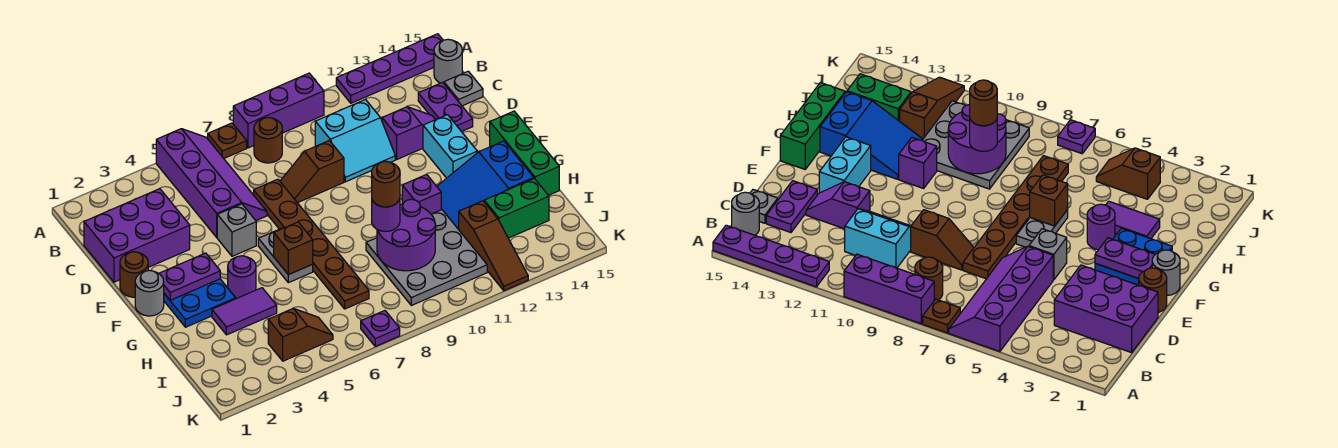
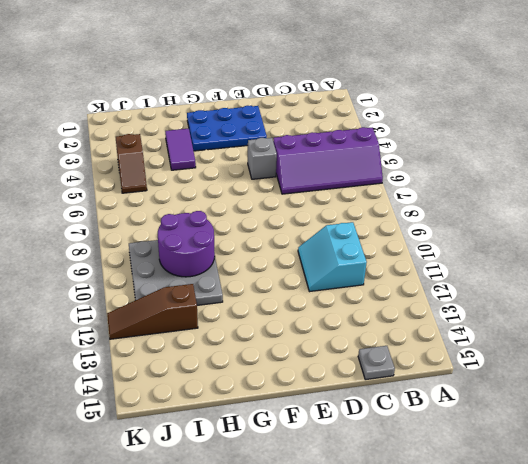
blue 2x3 plate [187,106,267,151] -> blue 2x2 plate [164,279,236,327]
none -> brown 1x1 plate [208,123,247,158]
none -> purple 1x3 brick [233,73,324,148]
none -> purple 1x4 plate [336,34,443,103]
none -> brown 1x1 round brick [254,118,282,163]

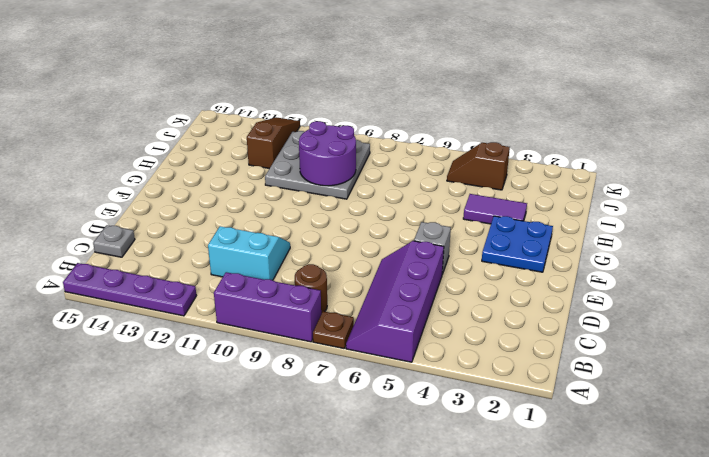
none -> grey 1x1 round brick [434,39,462,83]
none -> purple 2x3 brick [84,189,190,282]
none -> purple 1x2 plate [418,82,473,132]
none -> brown 1x6 plate [254,179,369,309]

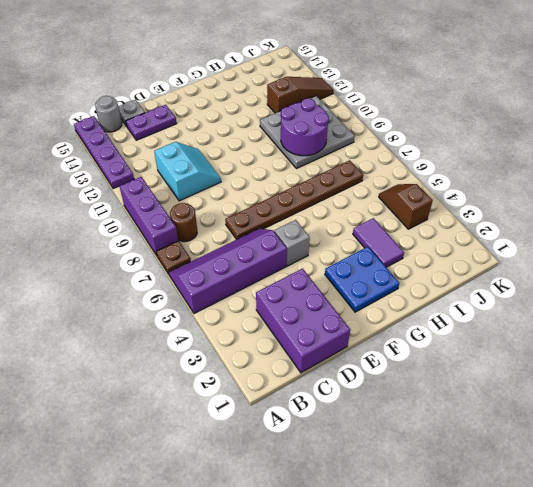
none -> brown 1x2 slope [280,141,344,203]
none -> purple 1x2 slope [382,107,435,159]
none -> brown 1x1 round brick [120,252,148,297]
none -> cyan 1x2 brick [423,115,477,178]

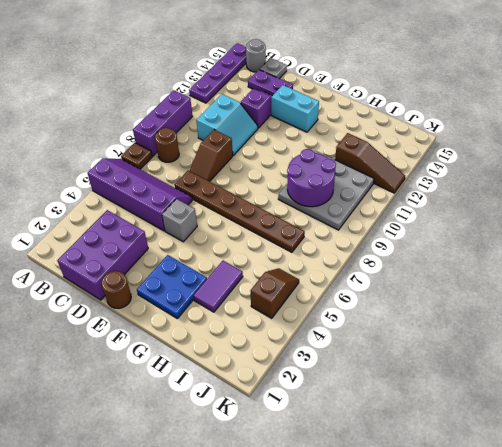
none -> grey 1x1 round brick [135,270,164,316]
none -> grey 1x2 plate [258,228,313,283]
none -> green 1x3 brick [490,111,559,195]
none -> purple 1x1 round brick [228,256,256,299]

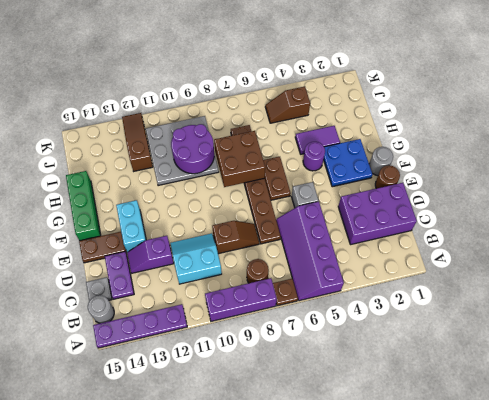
brown 1x2 plate [79,232,126,263] -> none
brown 1x2 plate [263,157,291,200] -> grey 1x2 plate [258,228,313,283]
brown 2x2 brick [214,131,265,187] -> none
none -> purple 1x1 brick [402,174,441,214]
none -> blue 2x3 slope [437,141,534,230]
none -> green 1x2 brick [484,178,549,238]
none -> purple 1x1 plate [361,311,400,346]

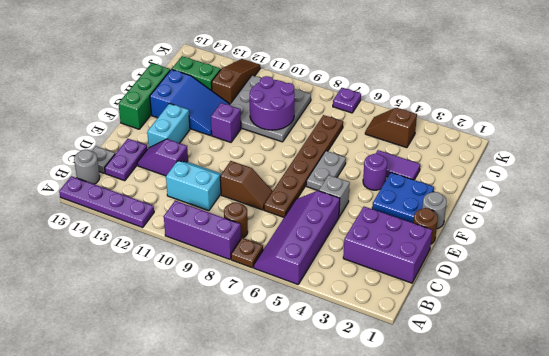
none -> purple 1x2 plate [159,253,220,300]
none -> brown 1x1 brick [274,222,313,275]
none -> purple 1x1 round brick [372,199,400,231]
none -> brown 1x1 round brick [372,161,400,207]

